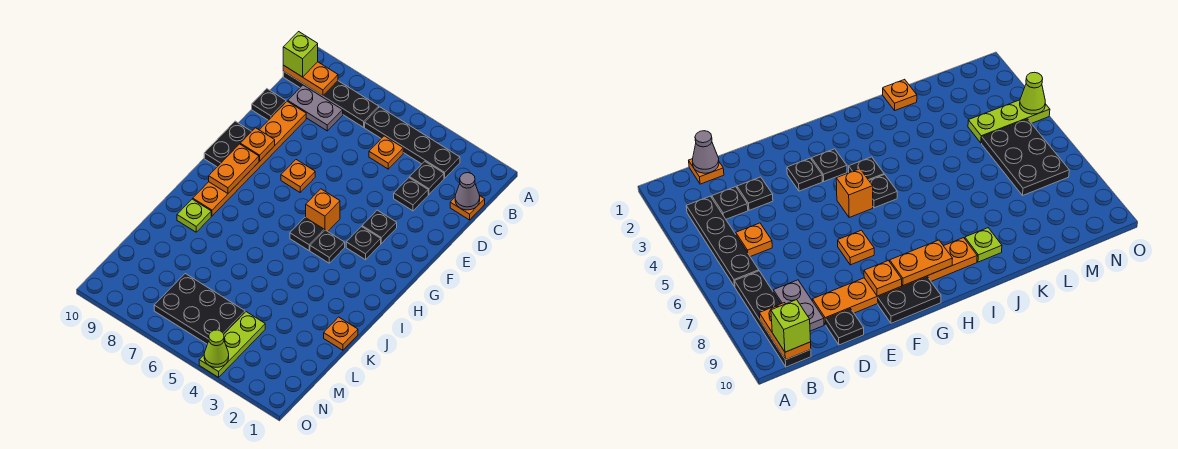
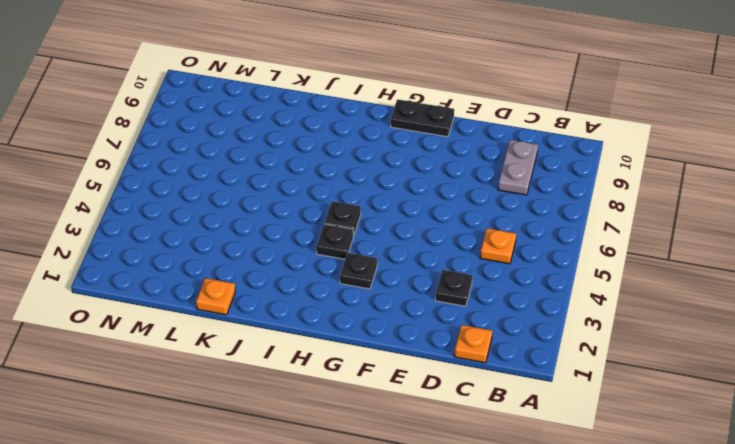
none -> black 1x4 plate [365,107,460,178]
none -> black 1x4 plate [283,71,379,127]
none -> black 1x1 plate [410,161,444,194]

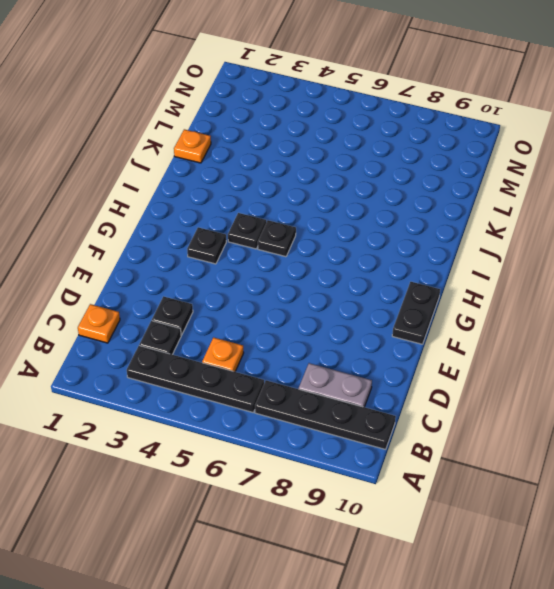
none -> orange 1x6 plate [193,101,306,216]
none -> black 1x1 plate [252,89,286,120]
none -> black 1x1 plate [362,210,397,243]

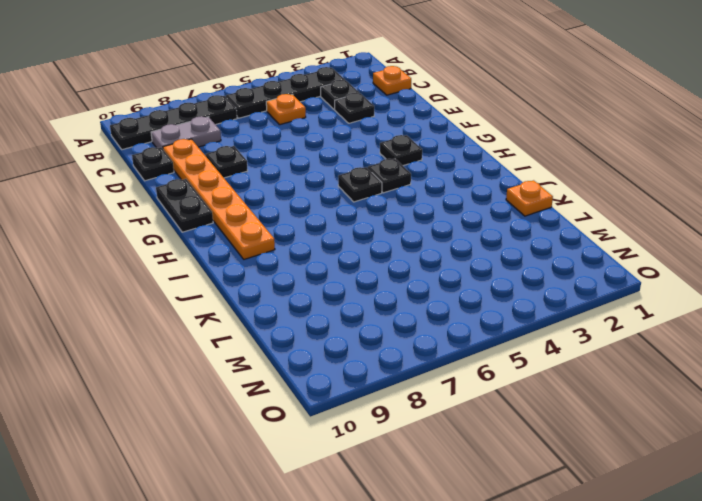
black 1x1 plate [206,146,248,178] -> black 1x1 plate moved to [362,210,397,243]
none -> orange 1x1 plate [281,160,315,192]
none -> orange 1x1 brick [306,189,340,231]
none -> lime 1x1 plate [177,199,211,232]

